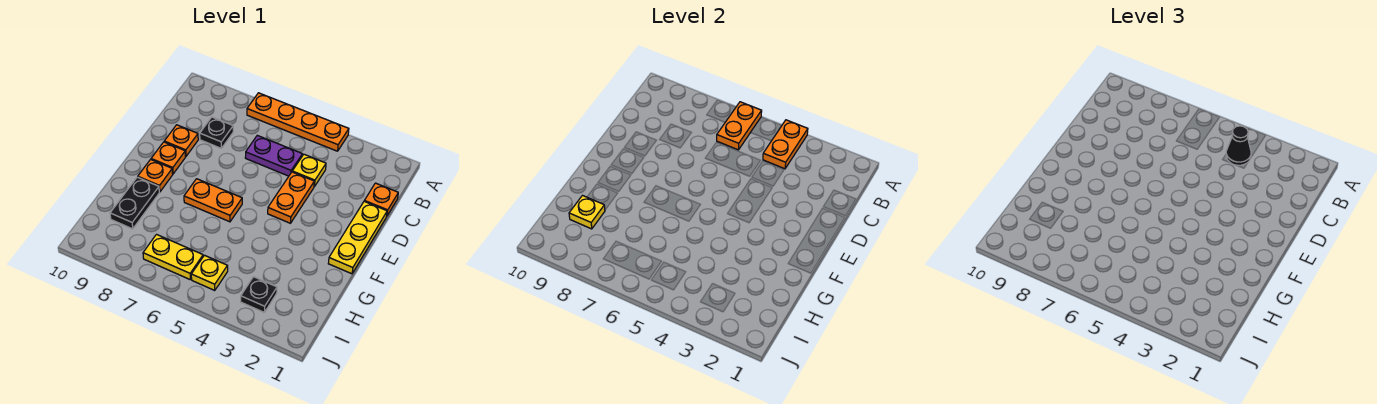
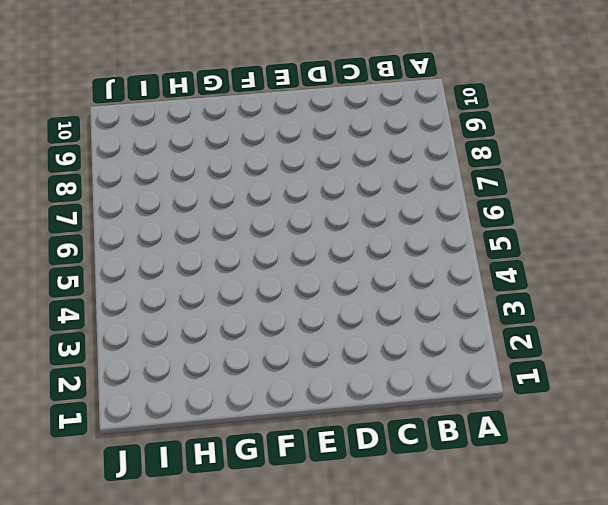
none -> orange 1x4 plate [247,93,349,151]
none -> orange 1x1 plate [364,183,398,216]
none -> yellow 1x1 plate [292,154,326,187]

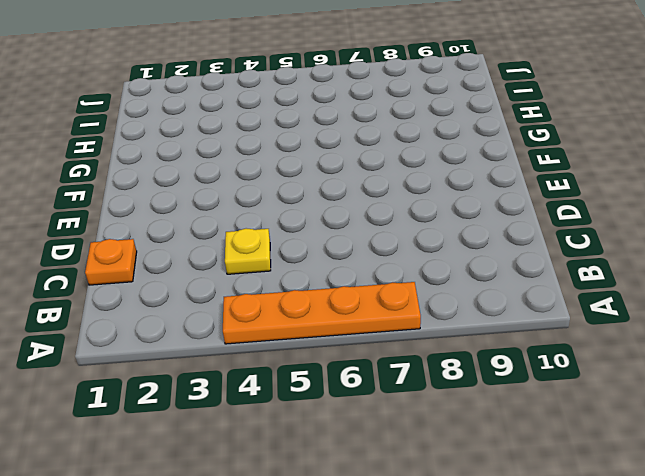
none -> purple 1x2 plate [245,135,302,176]
none -> black 1x1 plate [200,117,233,148]
none -> yellow 1x3 plate [328,202,387,274]

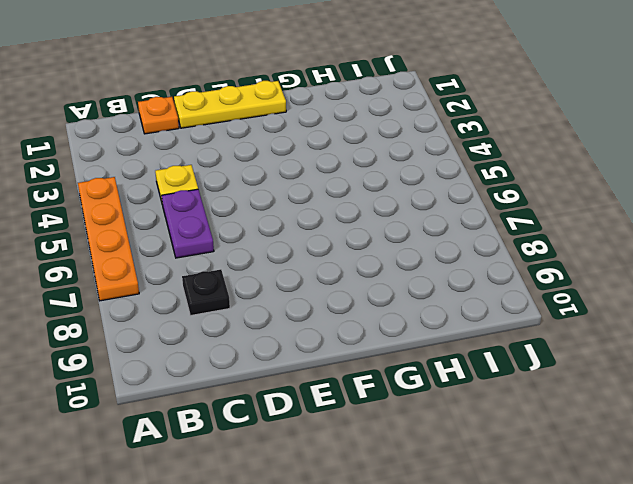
none -> orange 1x2 plate [268,172,314,223]
none -> orange 1x1 plate [164,125,198,156]
none -> orange 1x1 plate [151,142,185,174]

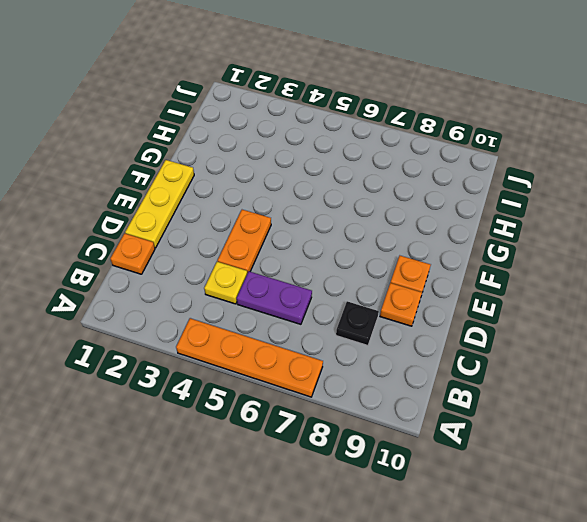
none -> orange 1x2 plate [184,179,242,222]
none -> orange 1x1 plate [138,159,173,192]
none -> black 1x2 plate [110,177,159,229]

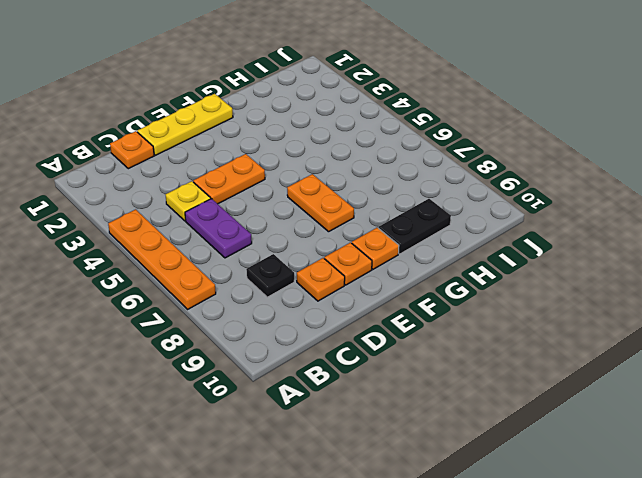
none -> black 1x1 plate [241,277,277,312]
none -> yellow 1x1 plate [191,255,228,290]
none -> yellow 1x2 plate [143,235,203,279]

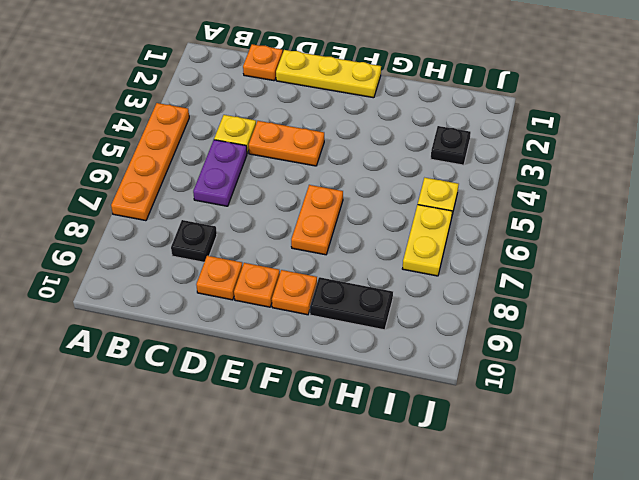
none -> orange 1x2 plate [763,120,808,169]
none -> orange 1x2 plate [717,102,762,150]
none -> yellow 1x1 plate [569,196,605,229]

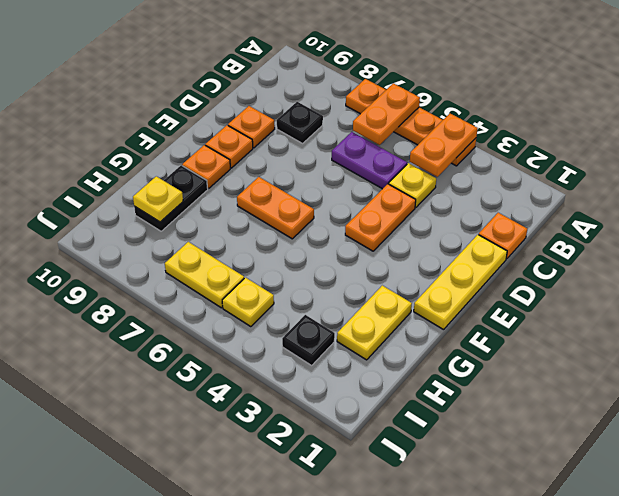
yellow 1x2 plate [337,285,412,360] -> none
none -> black 1x1 cone [1226,126,1251,165]

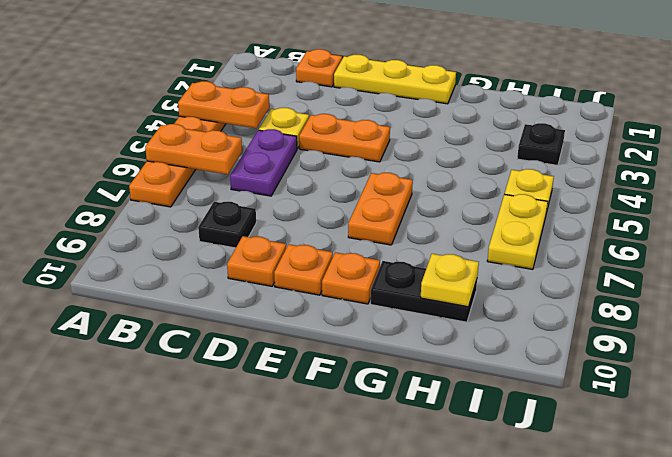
none -> black 1x1 cone [1226,126,1251,165]

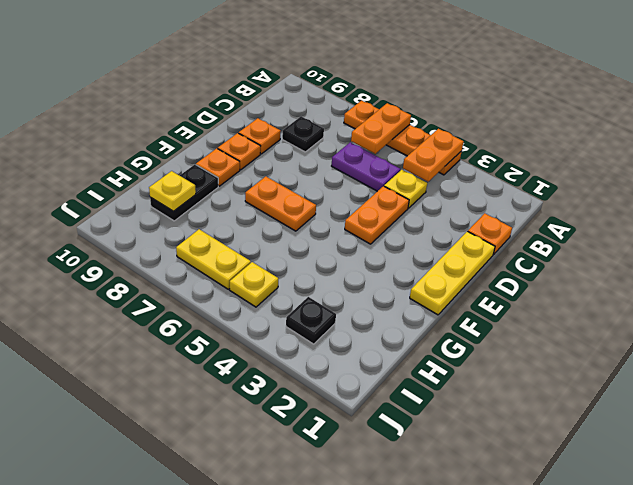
none -> black 1x1 cone [1226,126,1251,165]

